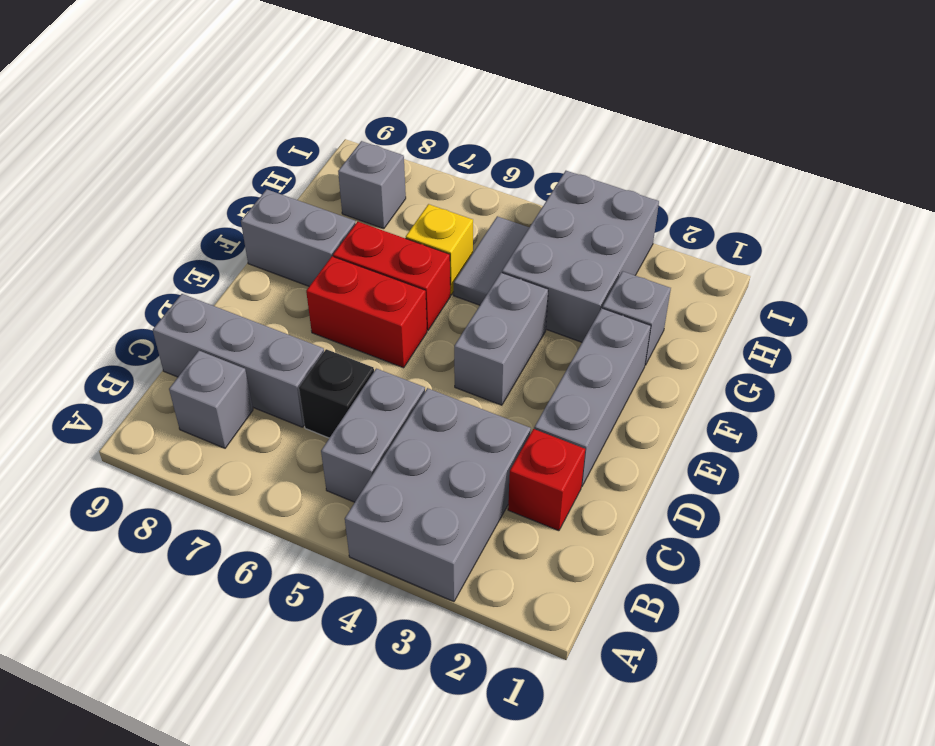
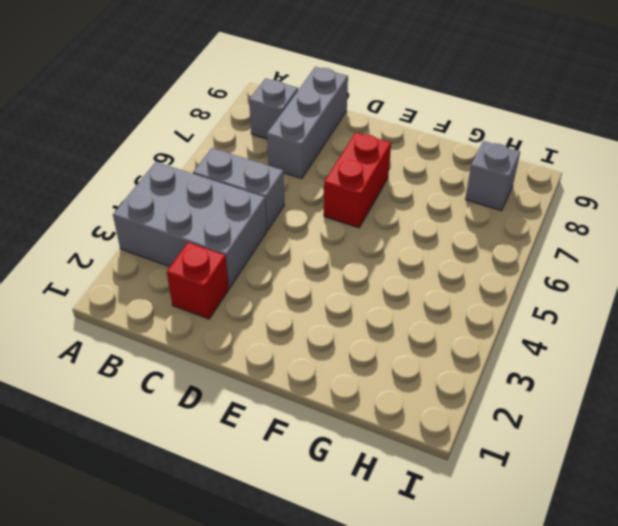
none -> black 1x1 brick [299,349,374,438]
none -> grey 1x3 brick [534,308,651,486]
none -> grey 1x2 brick [454,273,548,405]

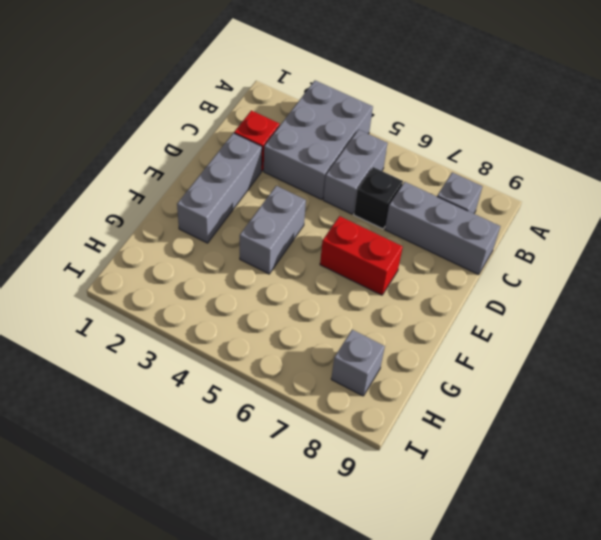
none -> red 1x2 brick [333,222,450,330]
none -> grey 1x2 brick [241,189,356,286]
none -> grey 1x1 brick [602,271,671,365]

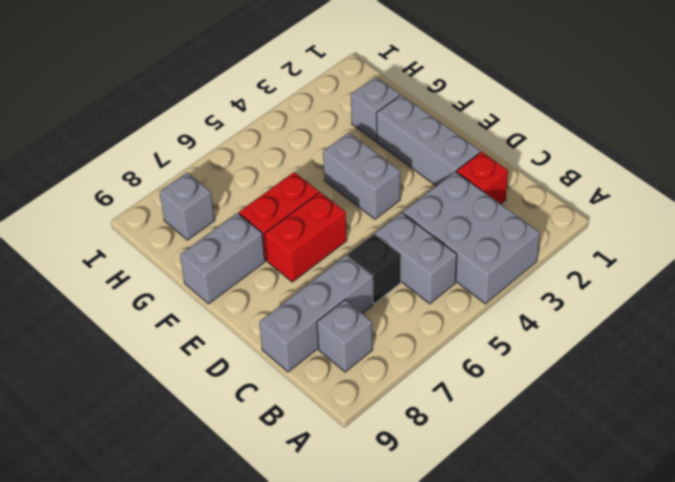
none -> grey 2x3 brick [502,171,659,342]
none -> grey 1x2 tile [454,216,529,305]
none -> yellow 1x1 brick [406,204,473,295]

